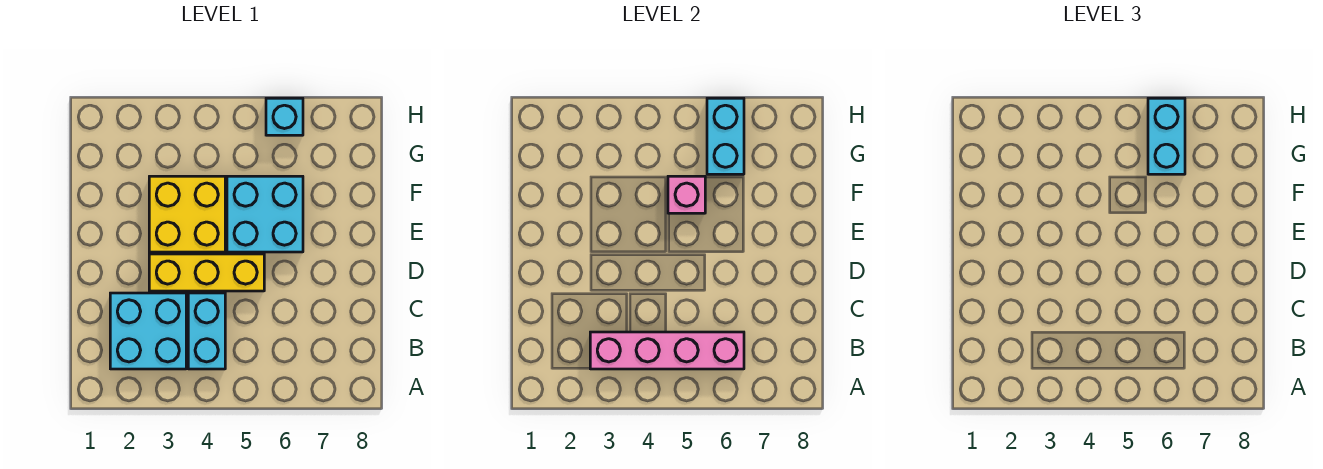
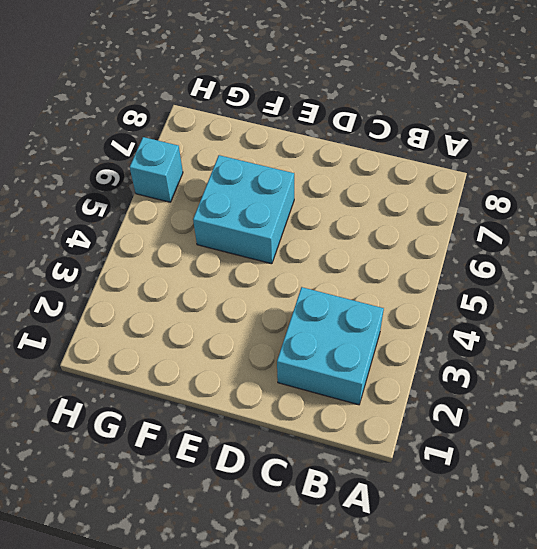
none -> cyan 1x2 brick [188,293,225,369]
none -> yellow 1x3 brick [149,254,264,291]

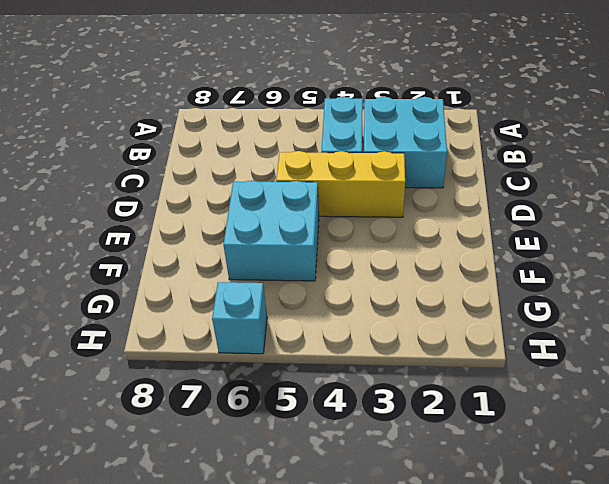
none -> yellow 2x2 brick [149,176,225,252]
none -> pink 1x4 brick [590,332,744,369]

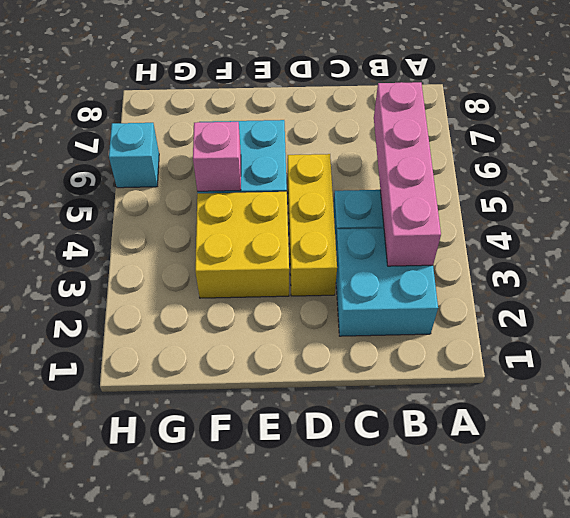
none -> cyan 1x2 brick [707,98,744,174]
none -> cyan 1x2 brick [1148,98,1185,174]

